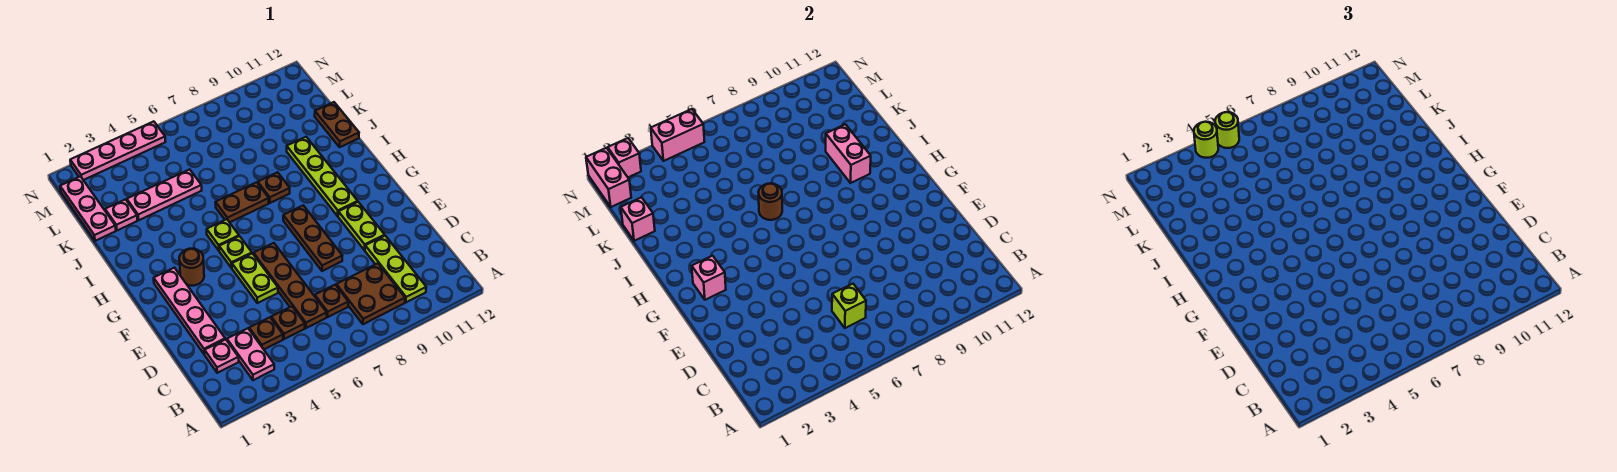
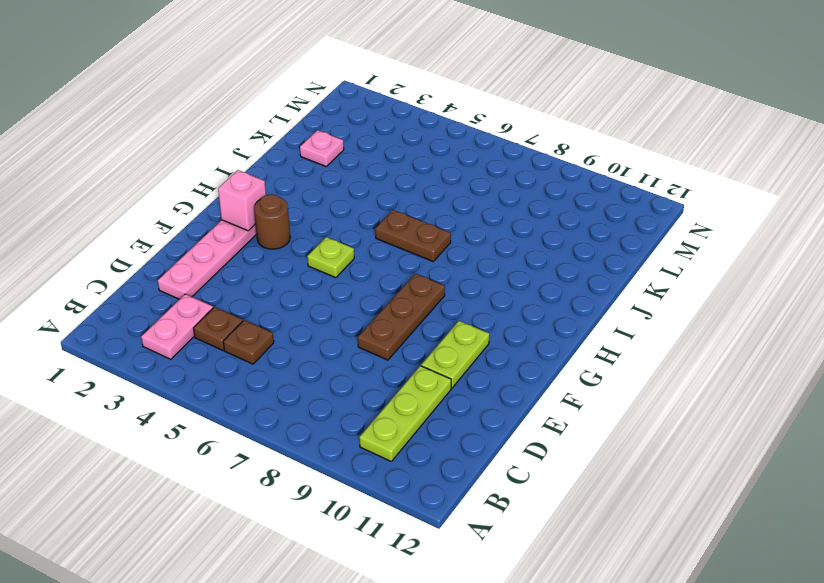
none -> brown 2x2 plate [336,263,405,324]
none -> pink 1x1 plate [205,339,239,373]
none -> brown 1x4 plate [254,243,327,328]
none -> brown 1x1 plate [315,285,348,317]

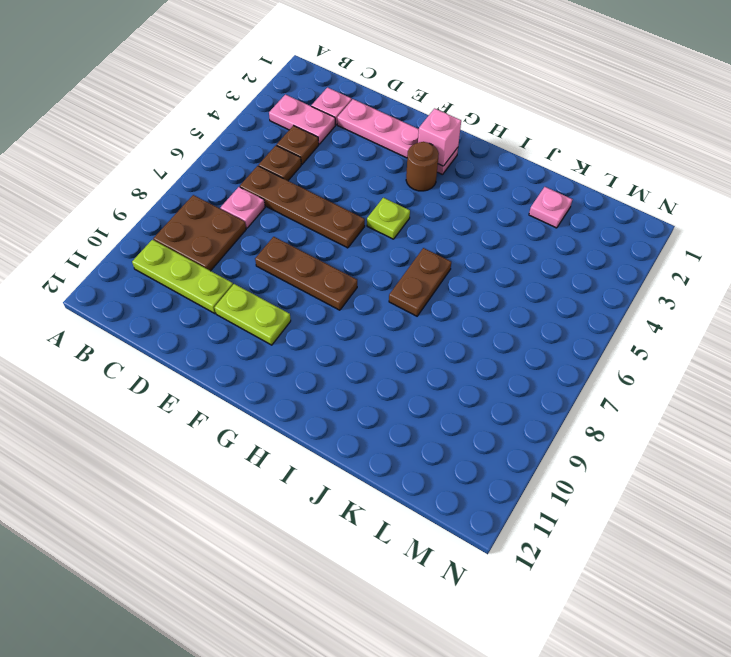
pink 1x1 plate [221,187,265,228] -> brown 1x1 plate [315,285,348,317]
none -> lime 1x2 plate [232,253,278,303]
none -> lime 1x4 plate [287,137,358,216]
none -> lime 1x1 plate [207,219,239,250]
none -> brown 1x1 plate [258,172,290,203]

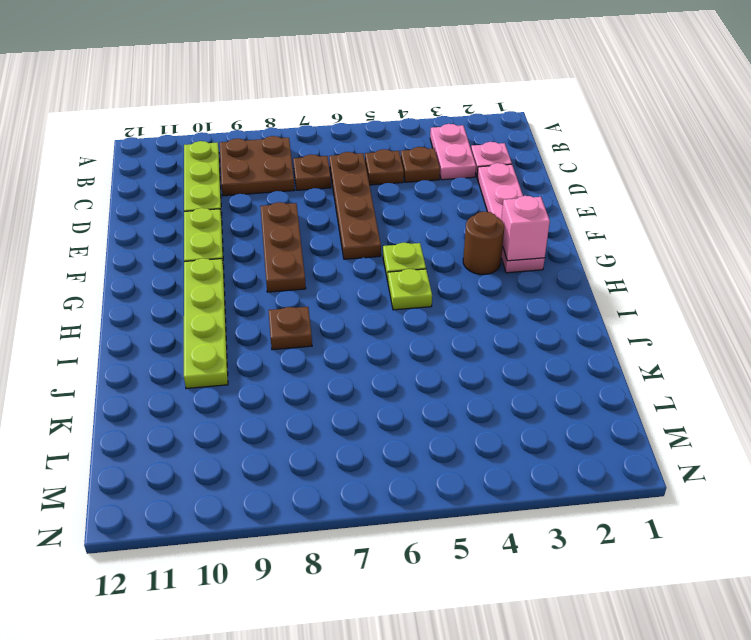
none -> lime 1x2 plate [232,253,278,303]
none -> brown 1x2 plate [215,182,269,222]
none -> brown 1x2 plate [315,102,359,147]
none -> pink 1x3 plate [60,176,116,241]

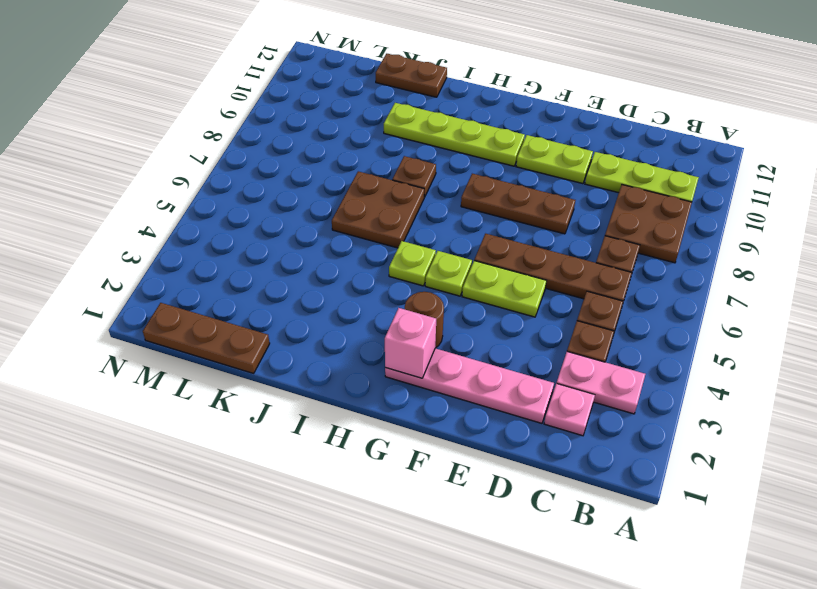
brown 2x2 plate [332,171,424,248] -> brown 1x2 plate [215,182,269,222]
brown 1x3 plate [143,303,270,373] -> pink 1x3 plate [60,176,116,241]
none -> pink 1x1 plate [105,199,138,230]
none -> pink 1x3 plate [127,169,202,220]
none -> pink 1x4 plate [70,121,166,180]
none -> lime 1x1 brick [832,284,866,328]

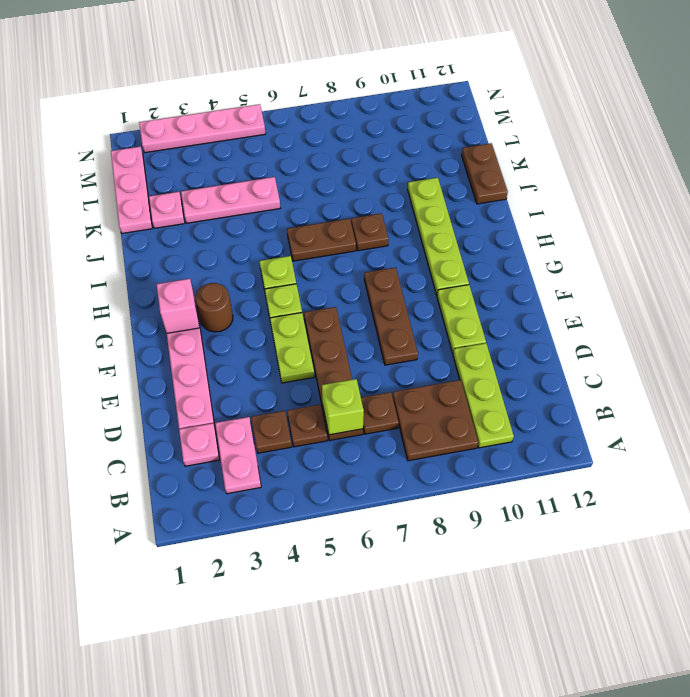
none -> brown 1x1 round brick [758,183,782,220]
none -> pink 1x2 brick [826,124,871,183]
none -> pink 1x1 brick [621,197,655,241]
none -> pink 1x2 brick [586,148,631,207]

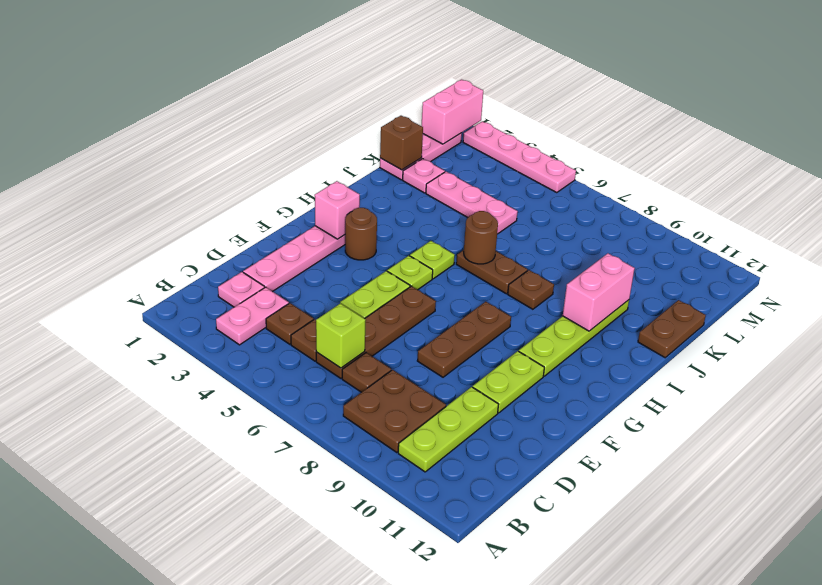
brown 1x1 brick [380,116,423,170] -> pink 1x1 brick [621,197,655,241]
none -> pink 1x1 brick [608,138,641,177]
none -> pink 1x2 brick [651,109,705,161]
none -> lime 1x1 round brick [1194,122,1218,158]
none -> lime 1x1 round brick [1215,112,1239,148]

